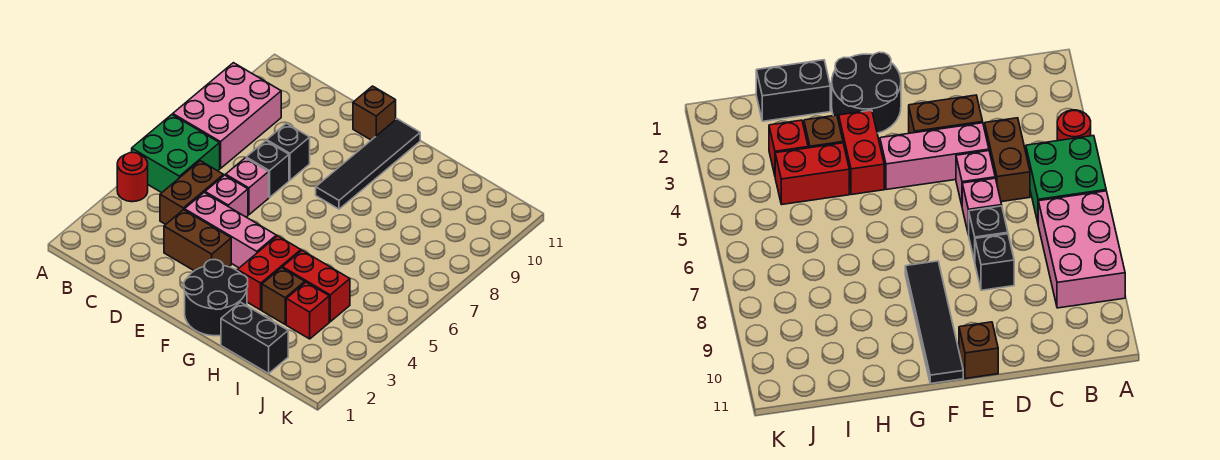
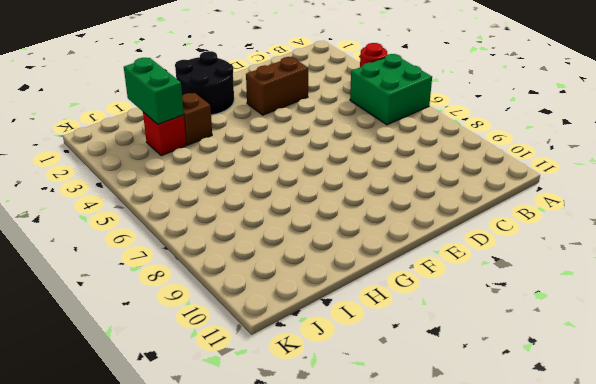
green 1x2 brick [124,58,184,124] -> none
none -> pink 2x3 brick [173,63,281,168]
none -> brown 1x2 brick [160,161,223,224]
none -> pink 1x3 brick [185,193,276,268]

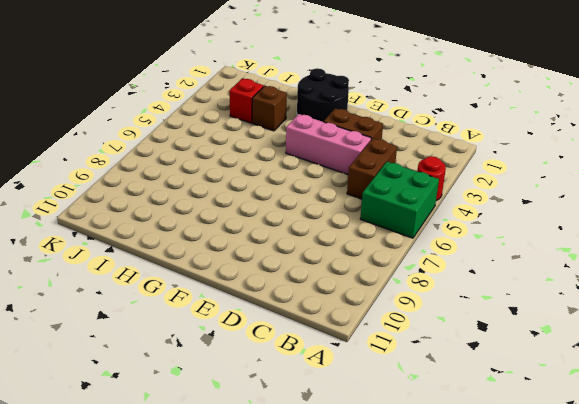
none -> pink 2x3 brick [173,63,281,168]
none -> pink 1x1 brick [205,175,248,217]
none -> pink 1x1 brick [226,158,269,215]

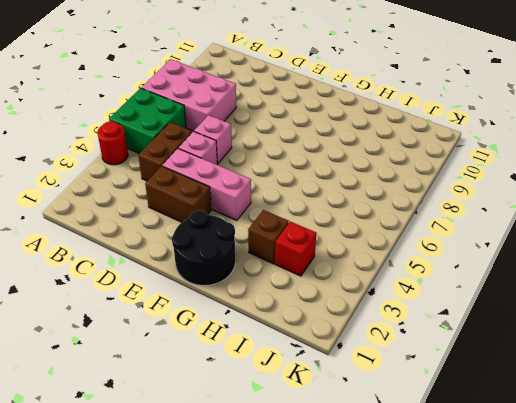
pink 2x3 brick [142,59,236,131] -> pink 2x3 brick turned to [173,63,281,168]
none -> black 1x1 brick [246,141,289,197]
none -> black 1x1 brick [267,123,310,180]
none -> brown 1x1 brick [353,86,396,140]

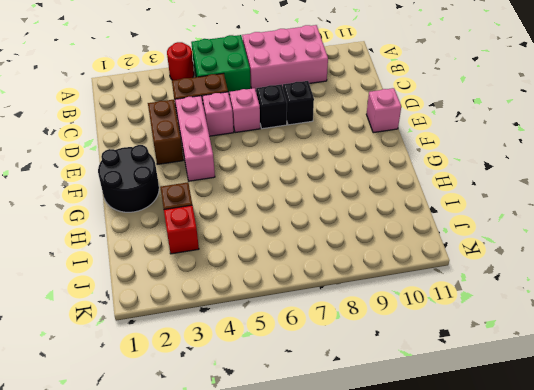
pink 1x1 brick [366,88,401,133] -> brown 1x1 brick [353,86,396,140]
none -> black 1x4 tile [316,119,420,209]
none -> red 1x2 brick [237,236,301,310]
none -> black 1x2 brick [221,302,288,373]

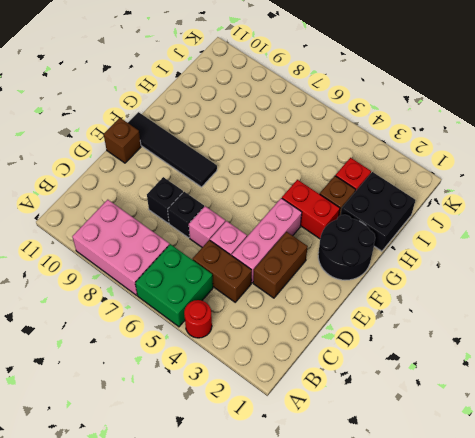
black 2x2 brick [341,172,416,251] -> black 1x2 brick [221,302,288,373]
none -> red 1x2 brick [283,251,350,322]

